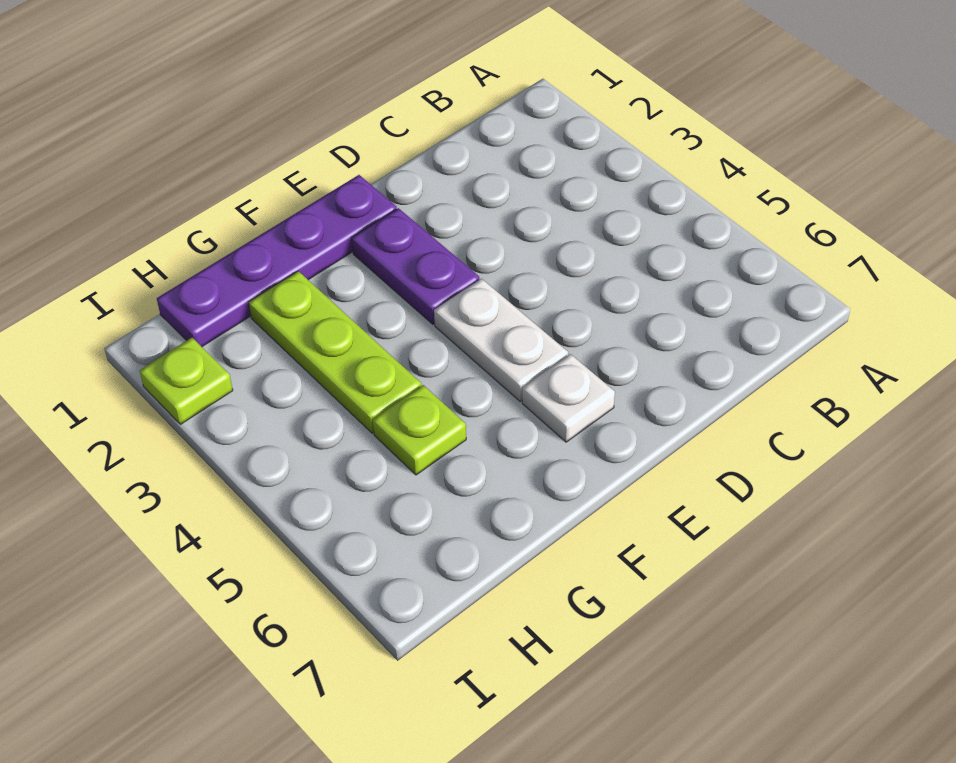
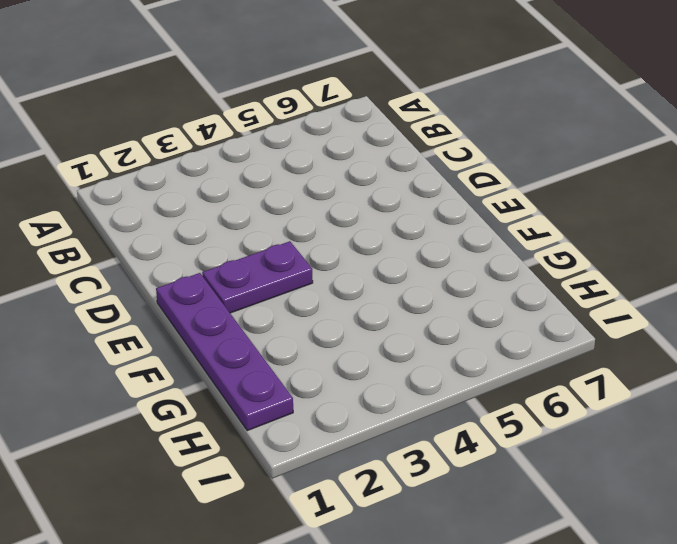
none -> white 1x2 plate [434,279,568,402]
none -> white 1x1 plate [522,354,615,442]

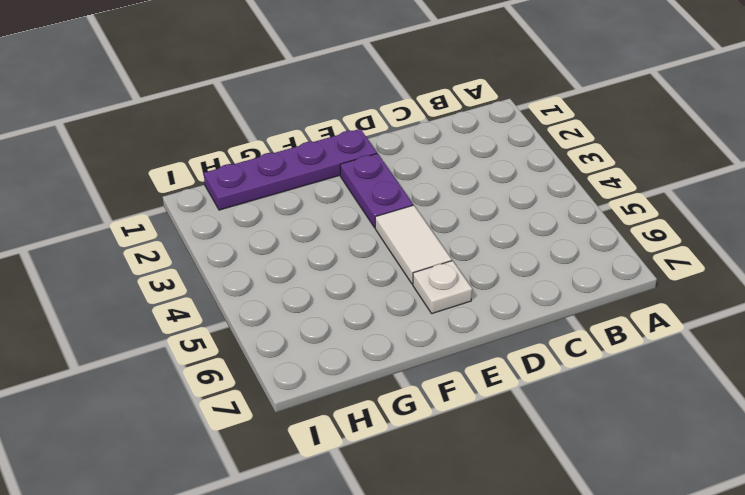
white 1x2 tile [375,205,452,284] -> white 1x2 plate [434,279,568,402]
none -> lime 1x3 plate [249,271,421,433]
none -> lime 1x1 plate [373,385,466,475]

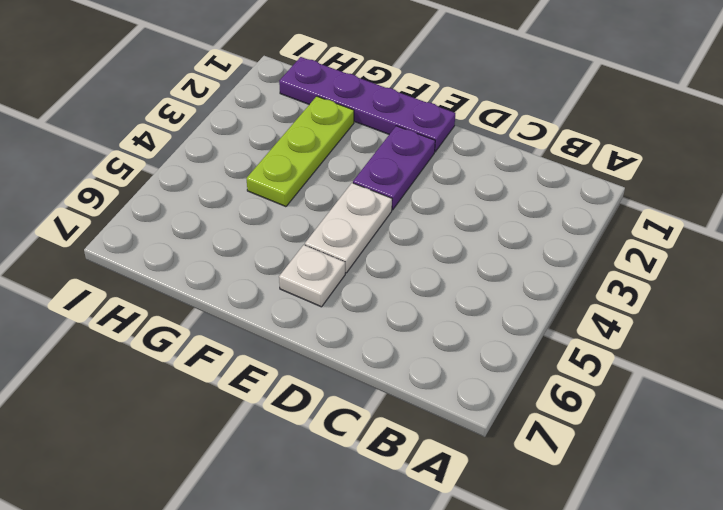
none -> lime 1x1 plate [373,385,466,475]
none -> lime 1x1 plate [139,338,233,424]

